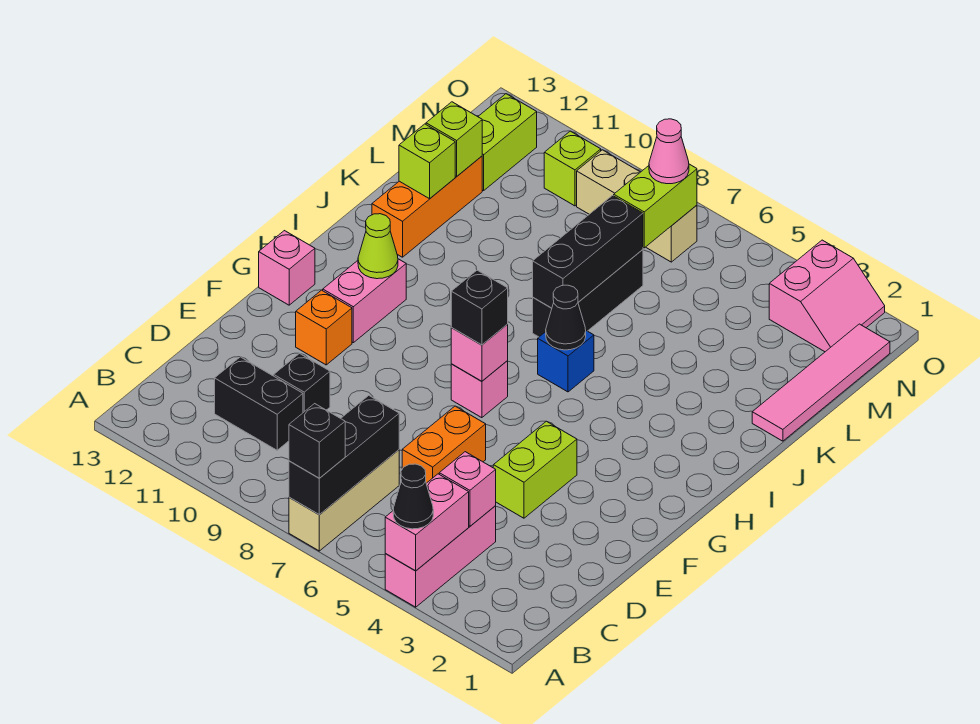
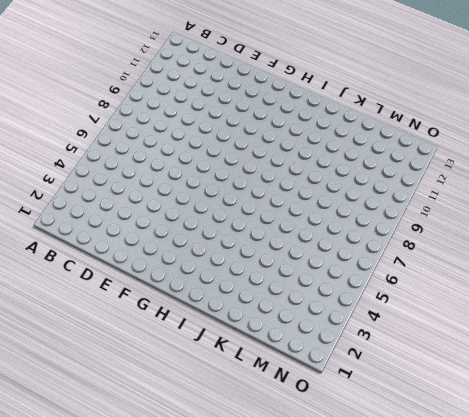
none -> pink 1x3 brick [385,506,496,607]
none -> tan 1x3 brick [289,450,399,551]
none -> black 1x2 brick [215,357,303,450]
none -> orange 1x2 brick [402,406,486,483]

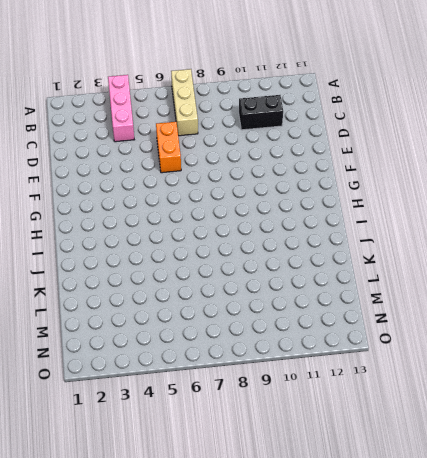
none -> black 1x1 brick [274,353,330,413]
none -> lime 1x2 brick [493,421,577,518]
none -> orange 1x1 brick [296,290,352,365]
none -> pink 1x1 brick [451,361,508,418]

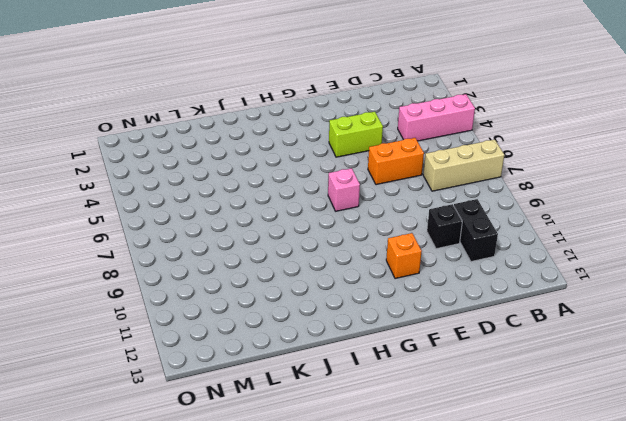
none -> pink 1x2 brick [322,259,406,343]
none -> pink 1x1 brick [259,231,315,305]
none -> blue 1x1 brick [538,331,594,392]
none -> black 1x3 brick [533,250,643,337]

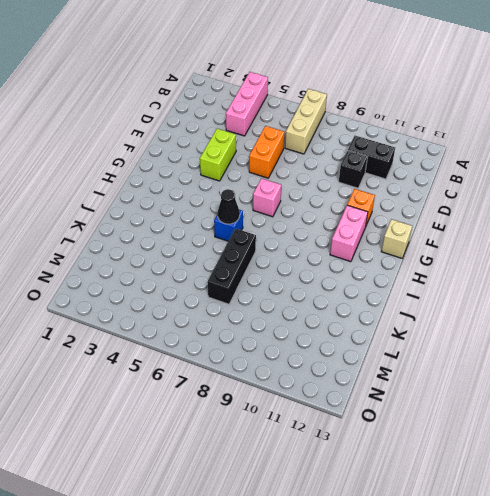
tan 1x1 brick [381,219,412,258] -> pink 1x1 brick [259,231,315,305]
none -> orange 1x3 brick [372,156,482,257]
none -> pink 1x4 tile [752,324,890,441]
none -> lime 1x2 brick [478,94,537,191]
none -> pink 2x2 slope [769,240,885,352]

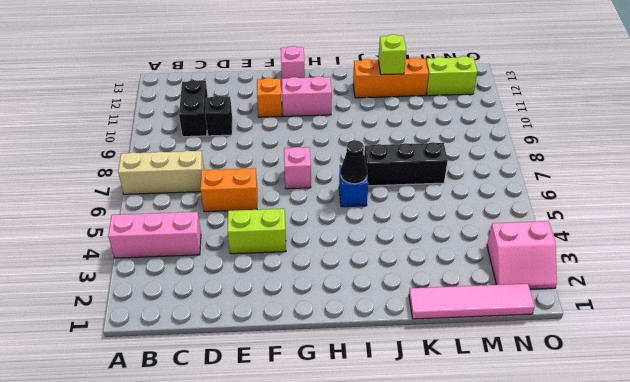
none -> tan 1x3 brick [577,150,697,262]
none -> lime 1x1 brick [544,131,601,206]
none -> pink 1x2 brick [385,474,469,571]
none -> black 1x3 brick [289,396,399,515]

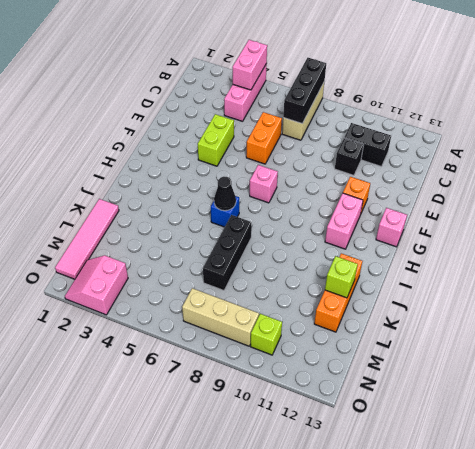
none -> lime 1x2 brick [478,94,537,191]
none -> pink 1x1 brick [439,452,496,526]
none -> pink 1x1 brick [451,325,508,381]
none -> lime 1x1 cone [358,214,398,279]

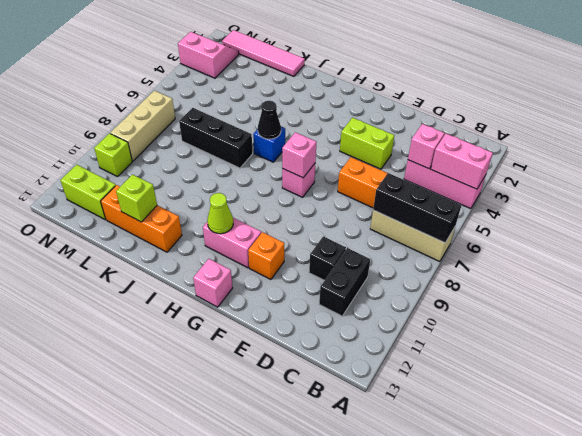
none -> black 1x3 brick [533,196,643,308]
none -> lime 1x1 brick [426,102,482,176]
none -> lime 1x2 brick [614,164,697,248]
none -> black 1x1 cone [393,464,433,529]

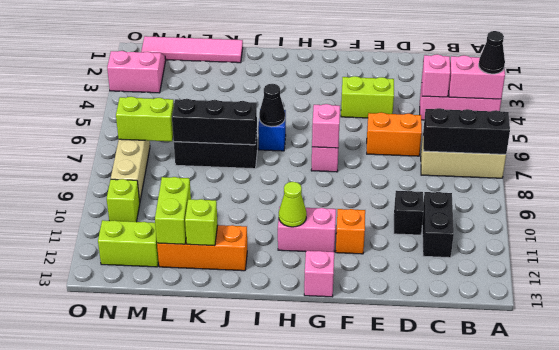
lime 1x2 brick [155,177,191,244] -> lime 1x1 brick [426,102,482,176]
none -> black 1x1 brick [289,404,345,478]
none -> black 1x1 brick [451,270,508,345]
none -> pink 1x1 cone [649,119,689,184]

